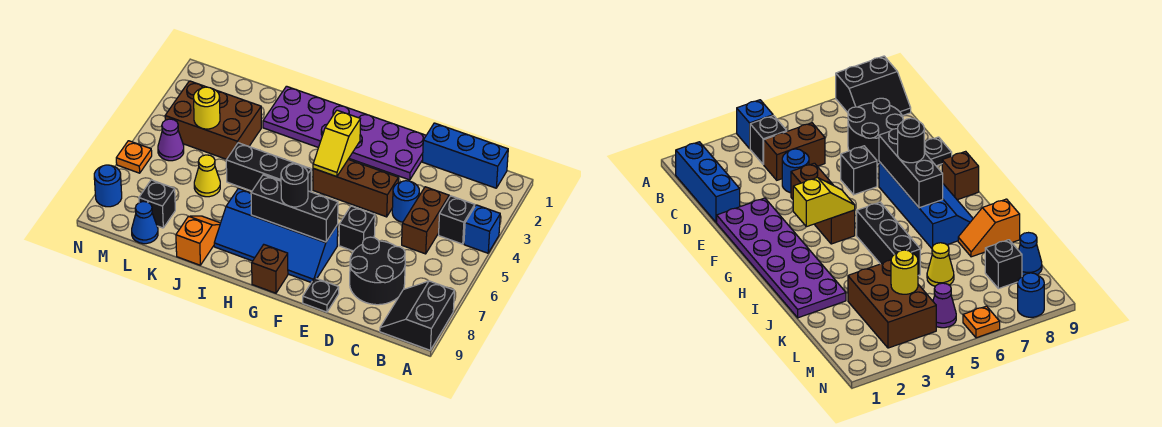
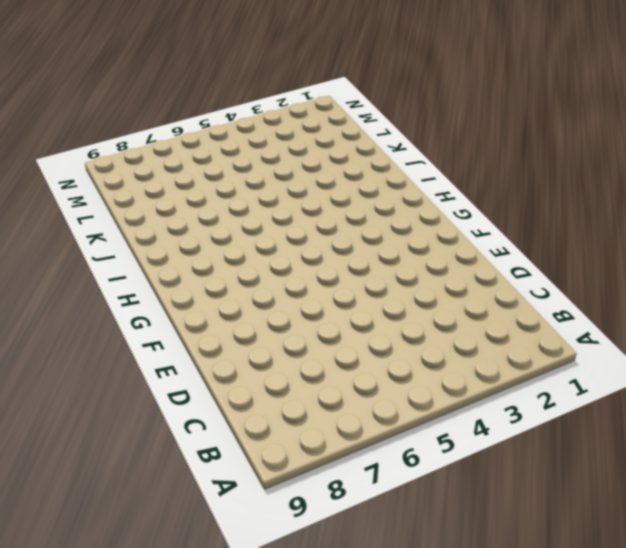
none -> blue 1x1 brick [464,205,500,253]
none -> black 2x2 slope [380,281,454,350]
none -> blue 1x3 brick [422,123,508,188]

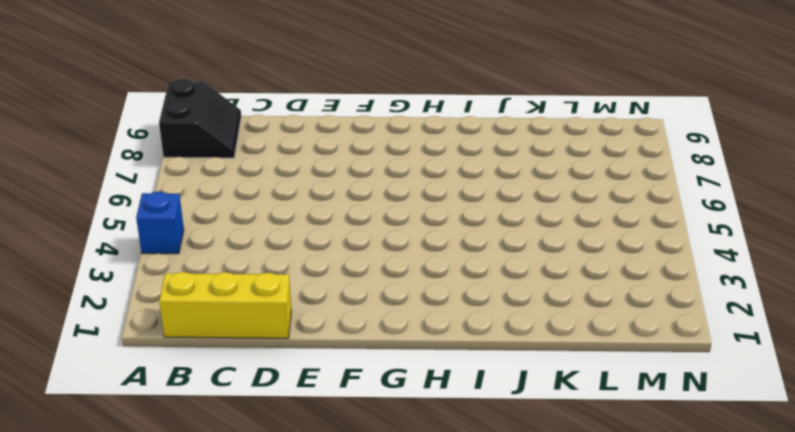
yellow 1x3 brick [159,272,291,338] -> blue 1x3 brick [422,123,508,188]
none -> black 1x1 brick [439,196,475,244]
none -> brown 1x2 brick [402,187,449,254]
none -> black 2x2 round brick [350,237,405,305]

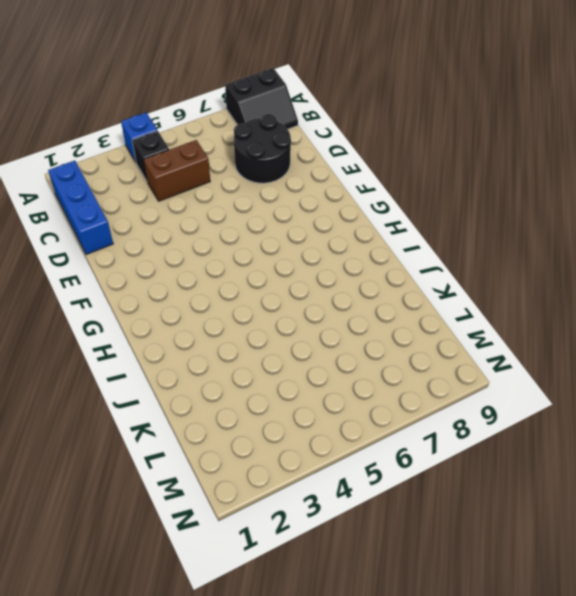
none -> blue 1x1 round brick [392,181,419,222]
none -> purple 2x6 plate [263,86,426,180]
none -> brown 1x3 brick [313,159,398,217]

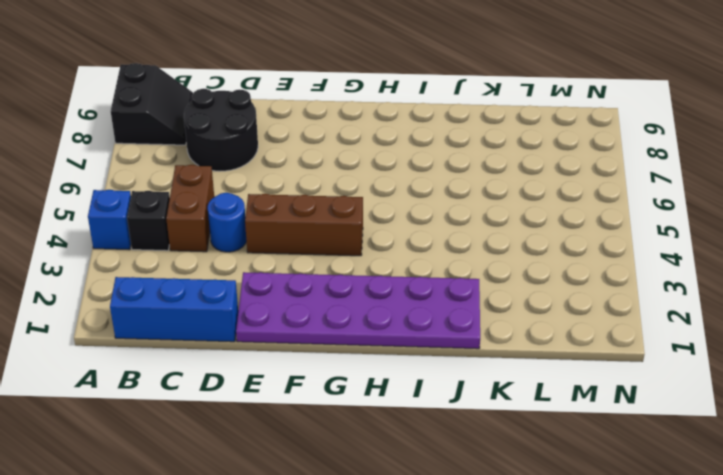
none -> black 1x1 brick [339,206,375,251]
none -> black 1x1 plate [303,278,339,312]
none -> blue 2x4 slope [214,188,338,282]

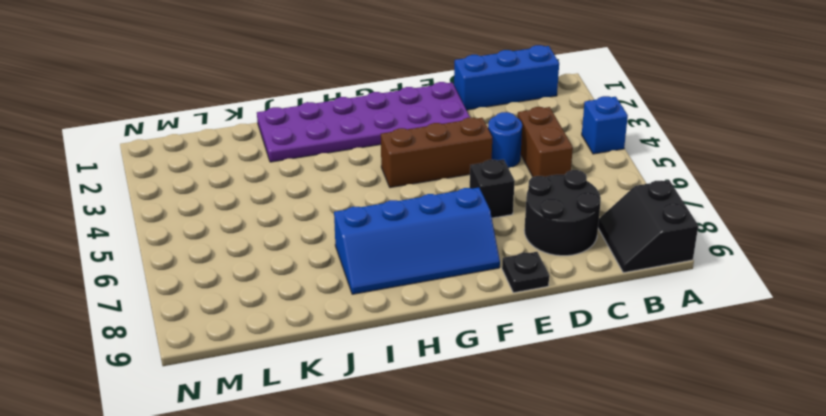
none -> black 1x1 brick [439,196,475,244]
none -> brown 1x1 brick [252,245,288,293]
none -> black 1x3 brick [226,143,311,192]

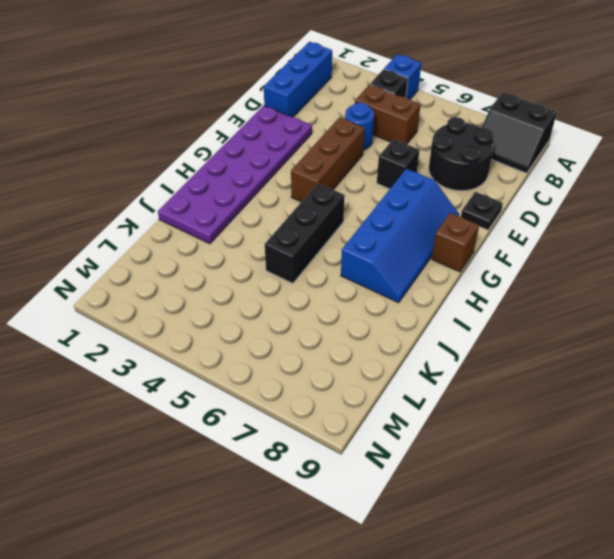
none -> orange 1x2 slope [176,216,220,265]
none -> brown 2x3 brick [165,81,261,159]
none -> yellow 1x1 cone [194,155,220,197]

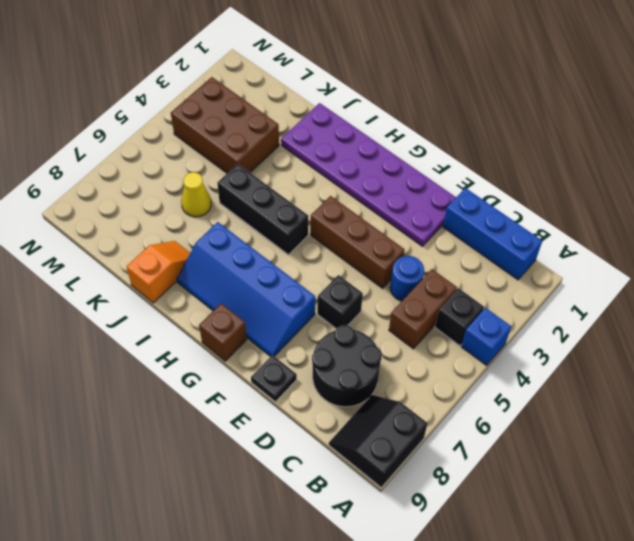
none -> black 1x1 brick [139,180,175,228]
none -> blue 1x1 cone [132,202,158,244]
none -> purple 1x1 cone [158,119,184,161]

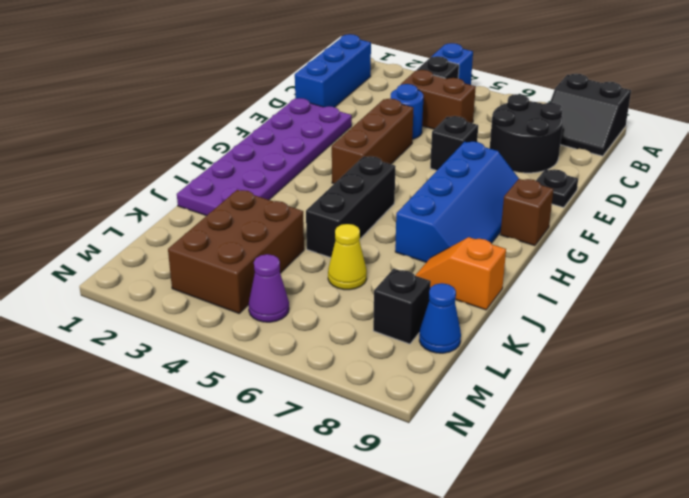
none -> orange 1x1 plate [116,141,152,173]
none -> blue 1x1 round brick [94,165,122,207]
none -> black 1x3 brick [251,175,338,242]

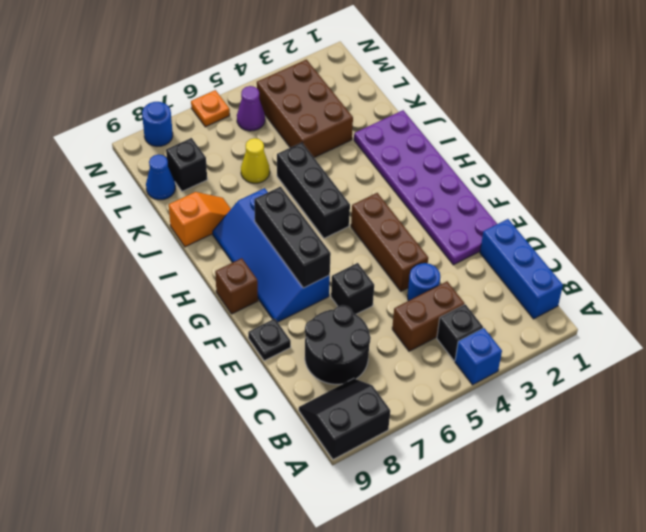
none -> yellow 1x2 slope [313,110,360,177]
none -> yellow 1x1 round brick [194,87,220,129]
none -> black 1x1 round brick [281,164,308,207]

